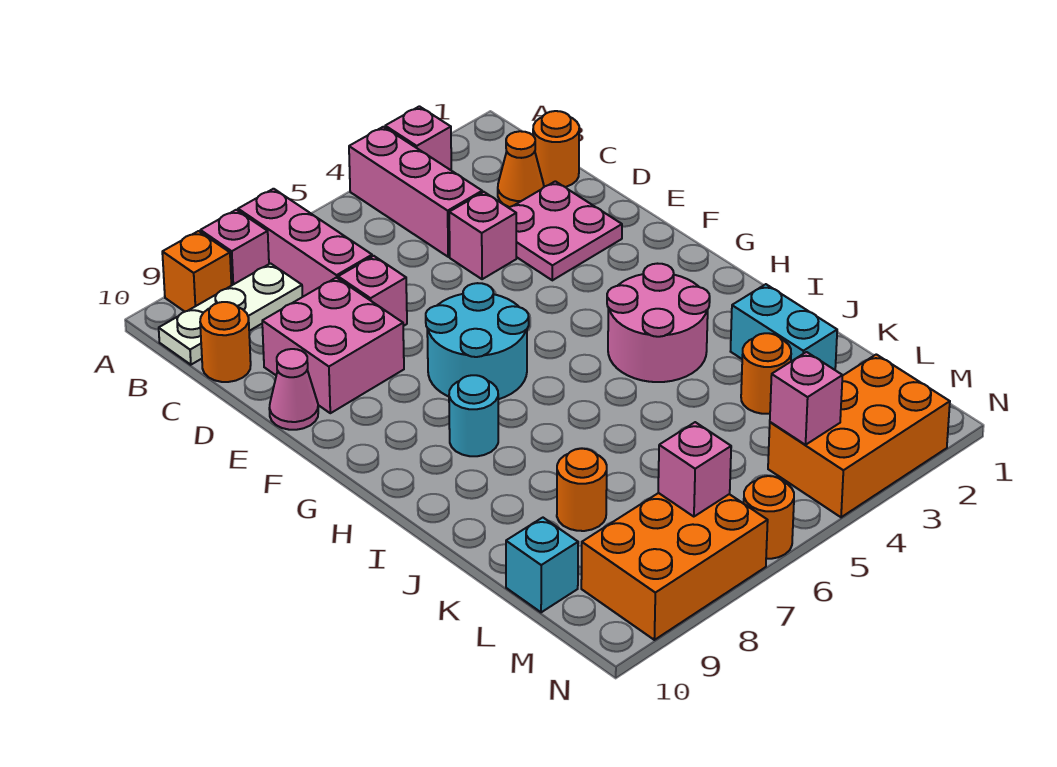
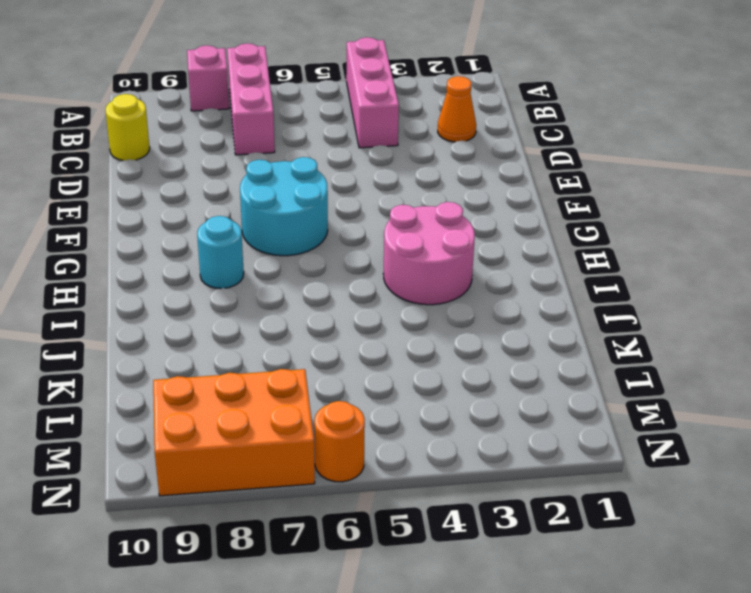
yellow 1x1 round brick [105,94,150,161] -> orange 1x1 round brick [200,302,251,382]
none -> pink 1x1 brick [385,106,451,170]
none -> orange 1x1 brick [162,231,231,312]
none -> white 1x3 plate [159,264,303,365]

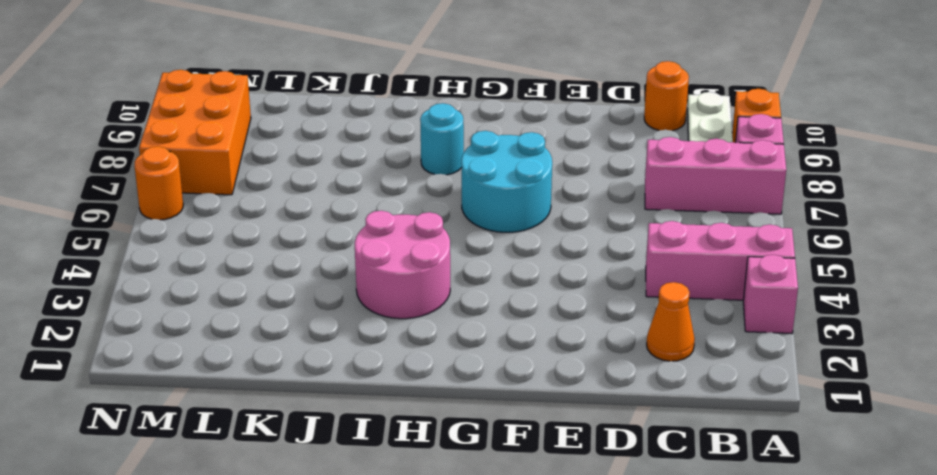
none -> orange 1x1 round brick [533,111,579,187]
none -> pink 2x2 plate [509,181,622,280]
none -> pink 1x1 brick [449,192,516,279]

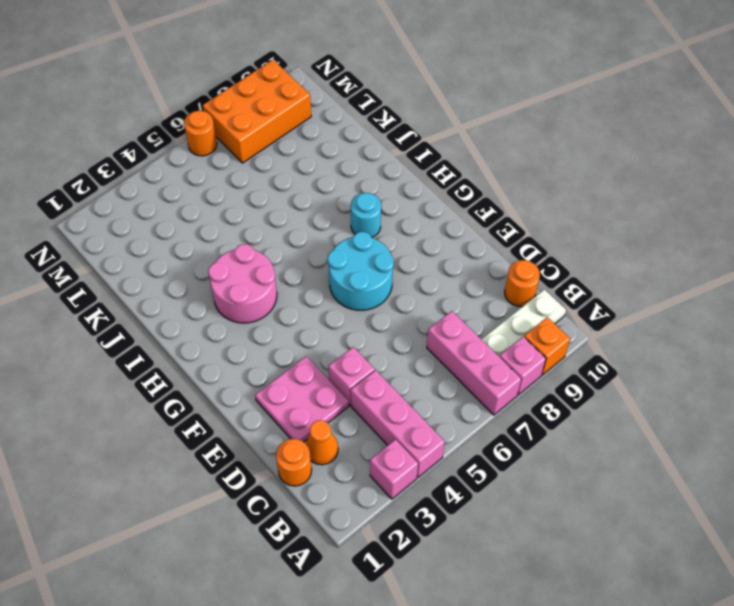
none -> pink 1x1 brick [338,256,407,326]
none -> pink 2x2 brick [262,278,404,413]
none -> pink 1x1 cone [269,349,318,430]

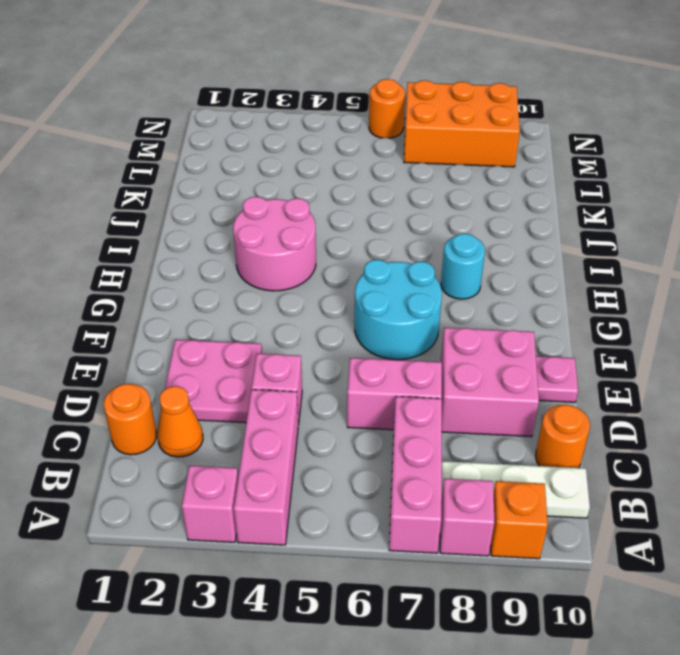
pink 1x2 brick [347,358,442,430] -> pink 1x1 brick [338,256,407,326]
pink 1x1 plate [536,356,578,402] -> pink 1x1 cone [269,349,318,430]
none -> cyan 1x2 brick [731,284,837,370]
none -> orange 1x1 round brick [741,333,791,414]
none -> orange 1x1 round brick [557,449,607,531]

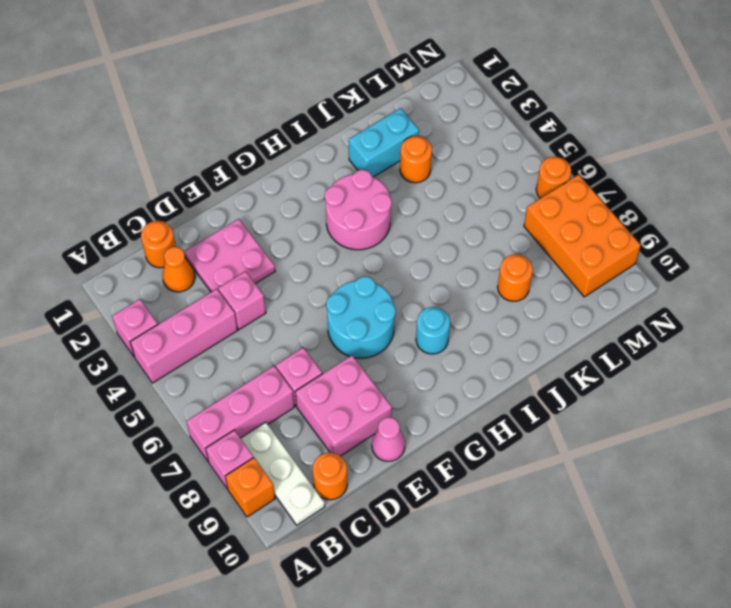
none -> cyan 1x1 brick [506,518,578,612]
none -> orange 2x3 brick [768,354,950,517]
none -> pink 1x1 brick [770,352,843,445]

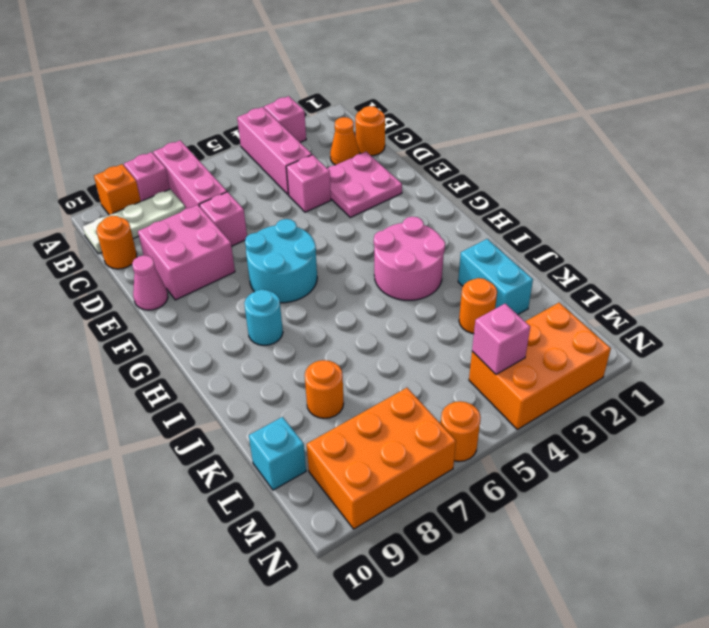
none -> pink 1x1 brick [658,422,731,517]

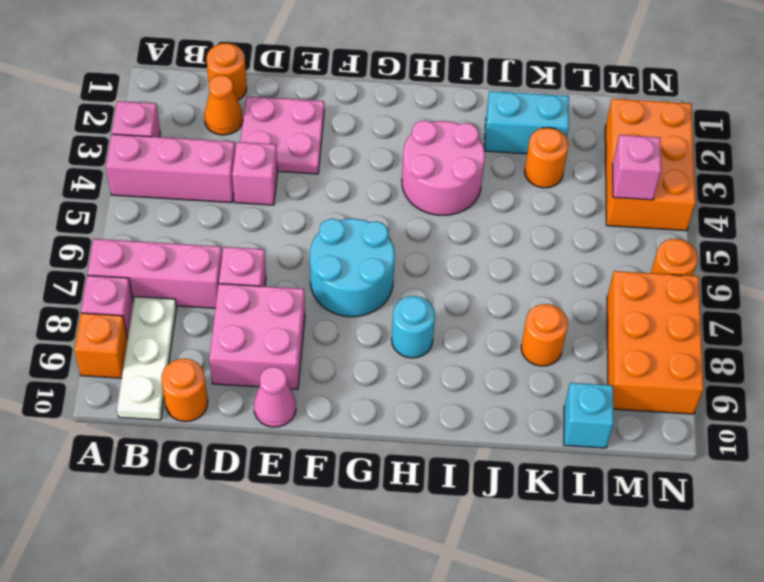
none -> pink 1x1 brick [658,422,731,517]

